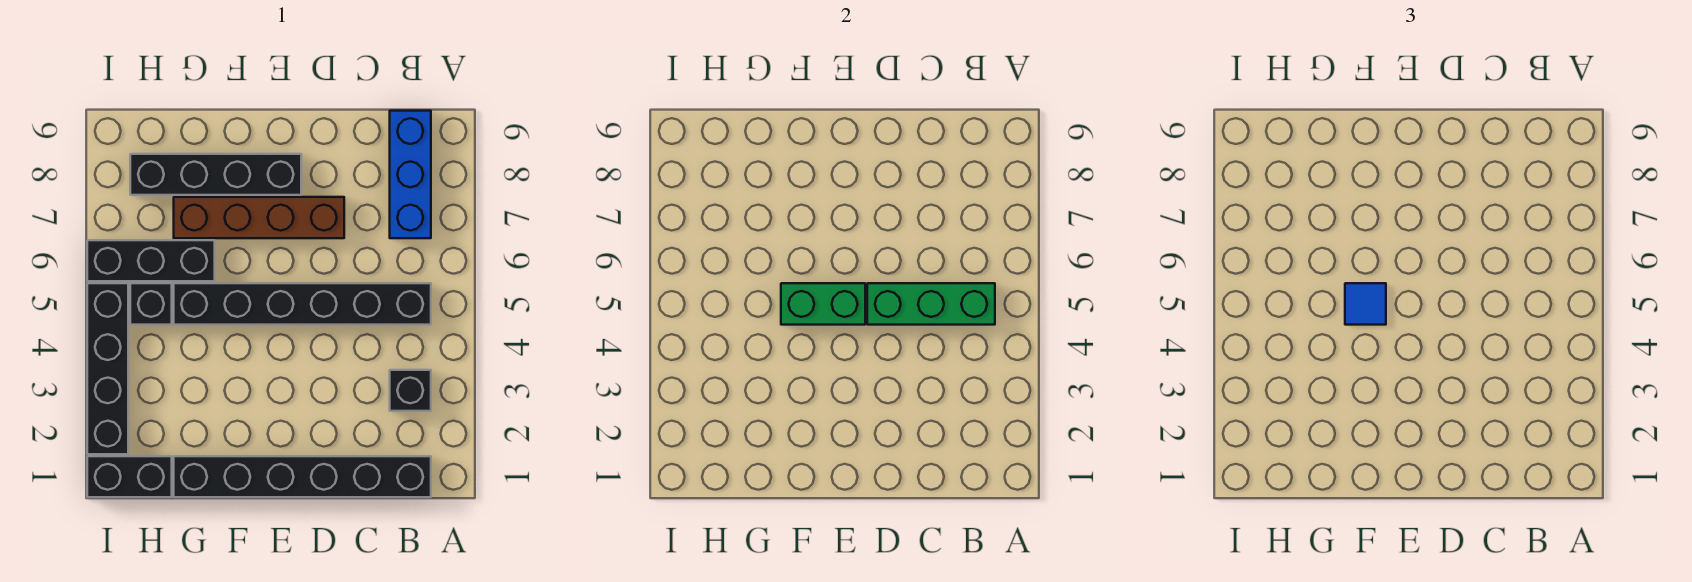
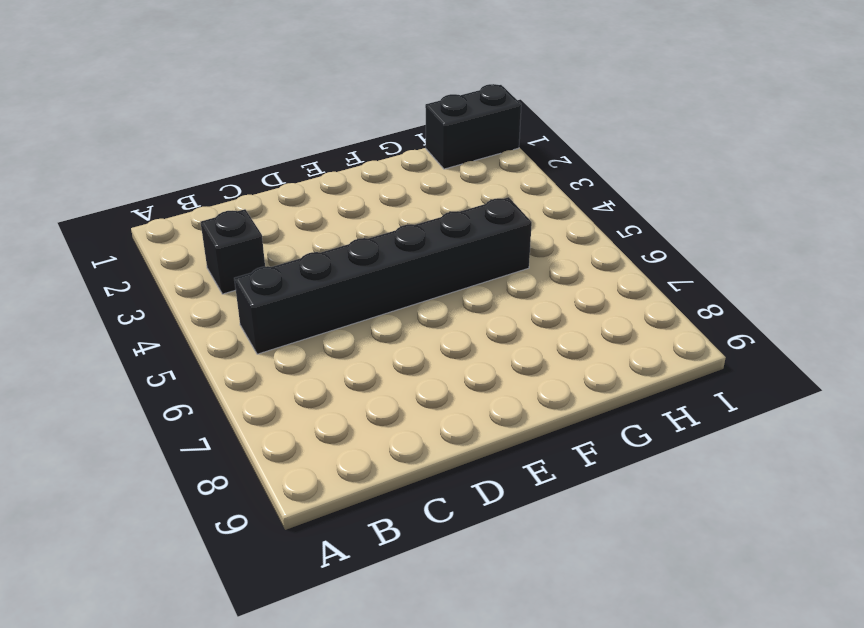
none -> black 1x6 brick [174,456,431,497]
none -> blue 1x3 brick [390,111,431,238]
none -> brown 1x4 brick [174,197,344,238]

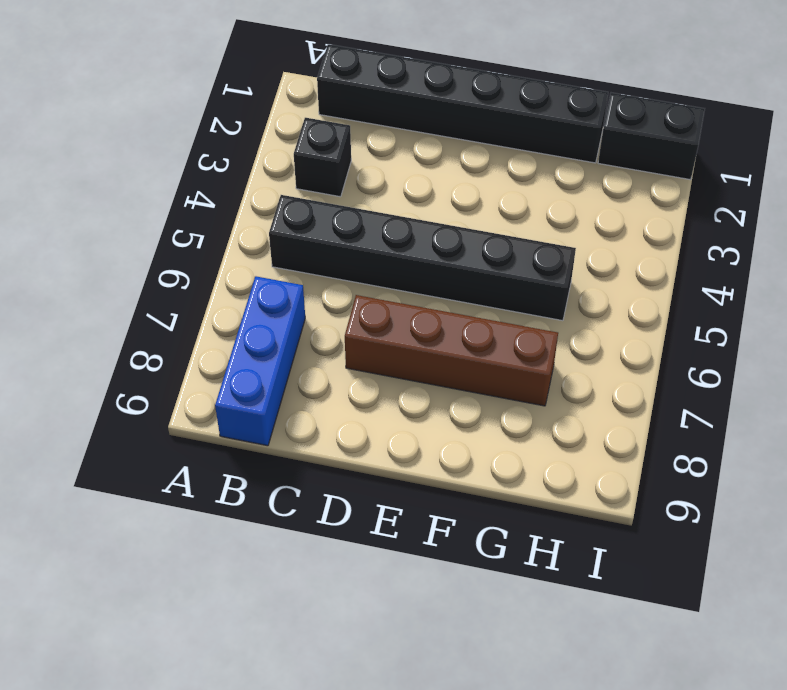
none -> black 1x4 brick [130,154,301,195]
none -> black 1x3 brick [87,240,215,281]
none -> black 1x1 brick [130,283,172,325]

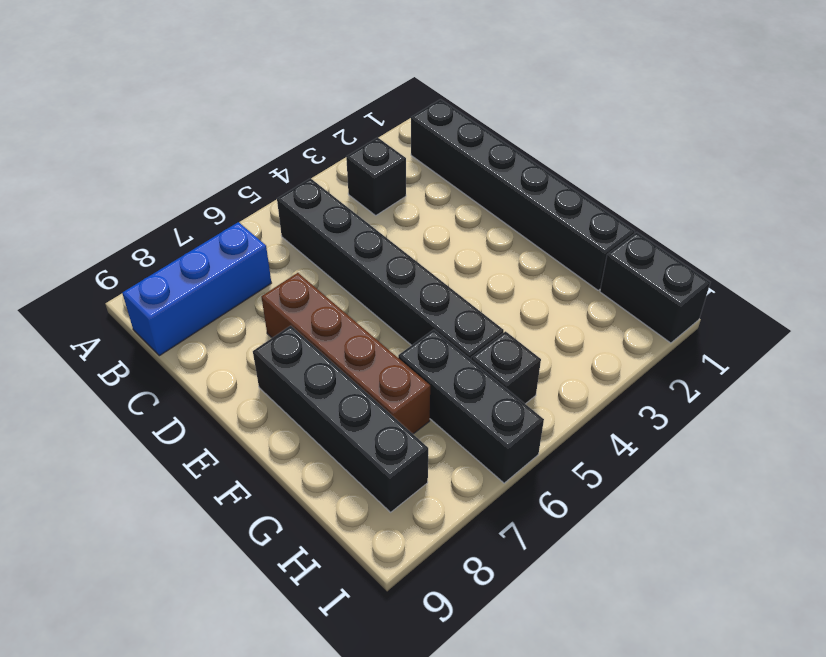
none -> black 1x4 brick [87,283,128,454]
none -> green 1x3 brick [867,283,995,325]
none -> green 1x2 brick [781,283,865,325]

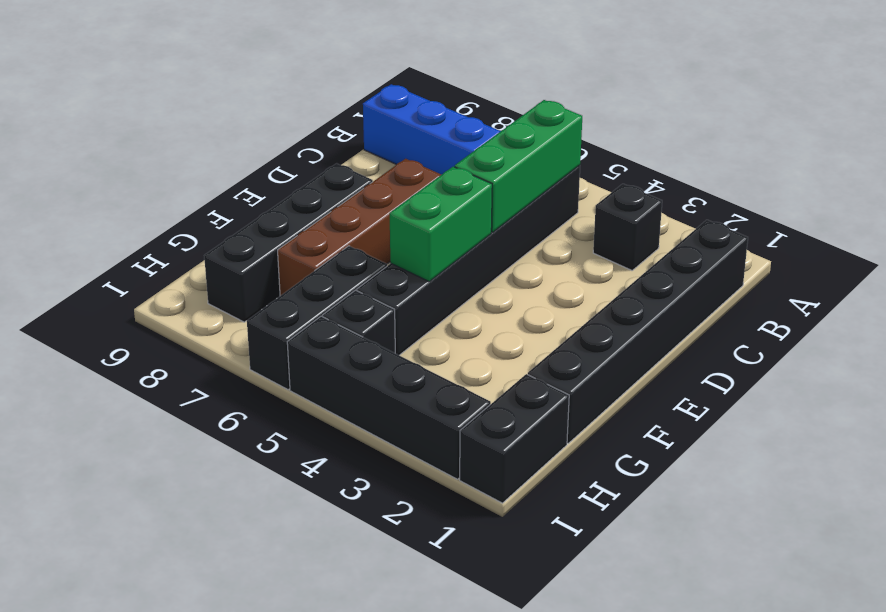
none -> blue 1x1 tile [1345,283,1386,325]

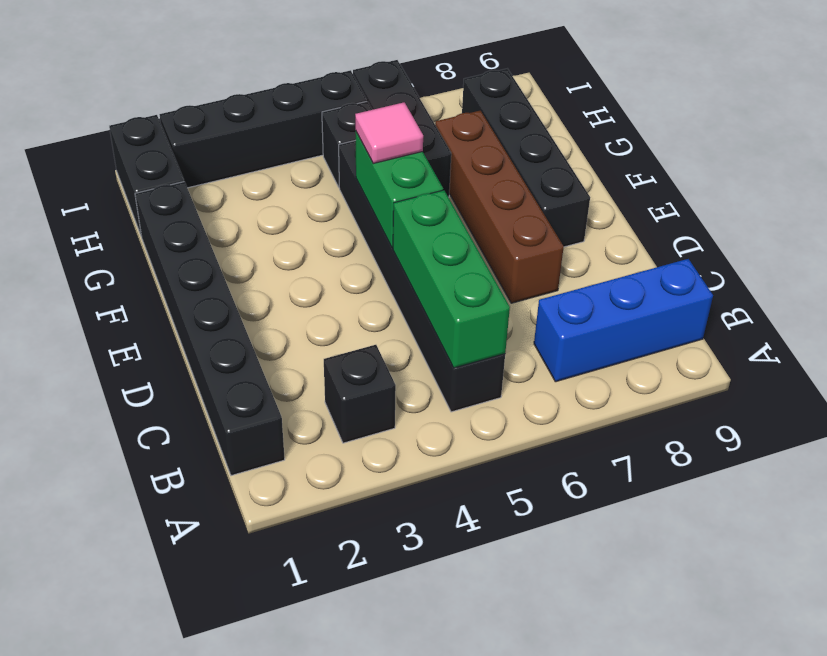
pink 1x1 tile [355,102,423,163] -> blue 1x1 tile [1345,283,1386,325]

